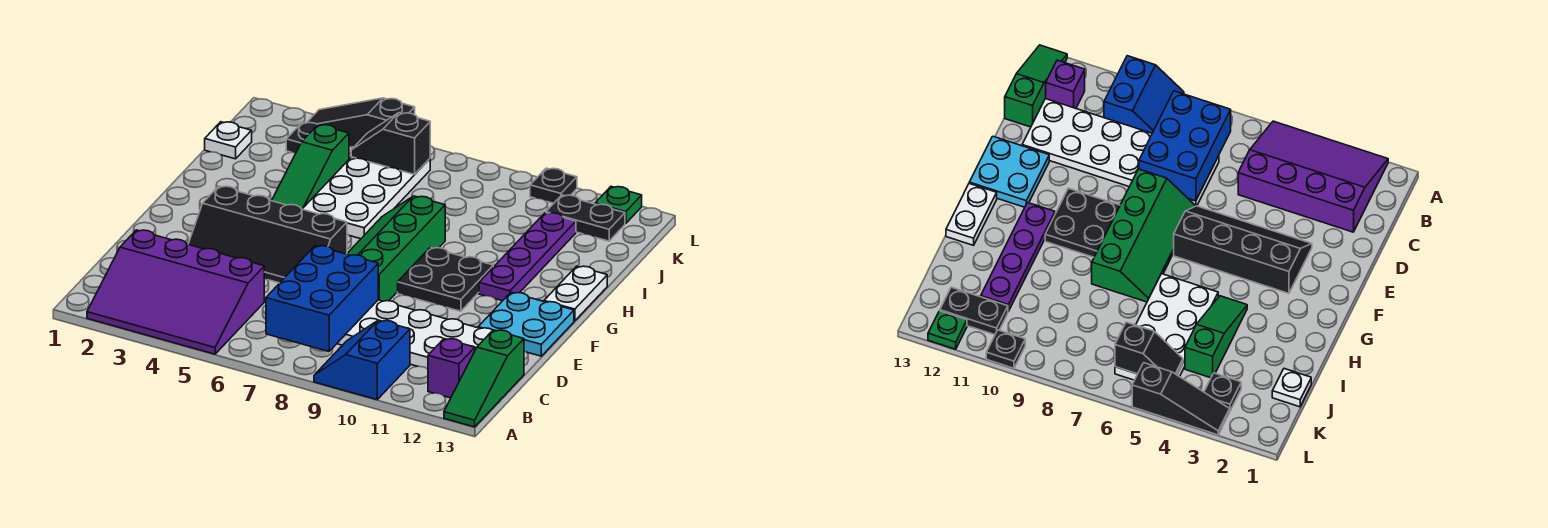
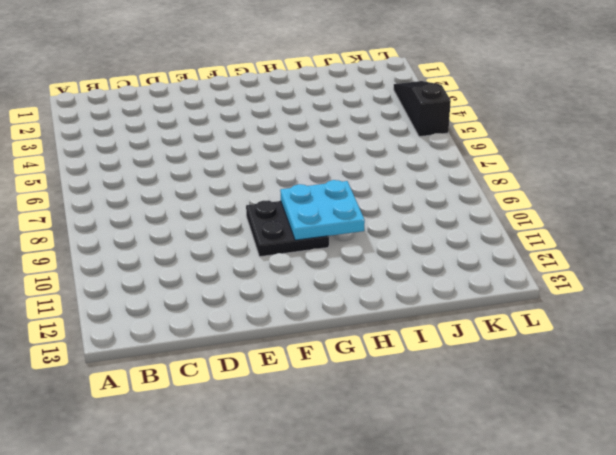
cyan 2x2 plate [280,180,365,240] -> cyan 2x2 plate moved to [478,293,574,356]
none -> purple 3x4 slope [87,230,264,354]
none -> blue 2x2 slope [314,320,410,400]
none -> green 1x3 slope [444,330,524,427]

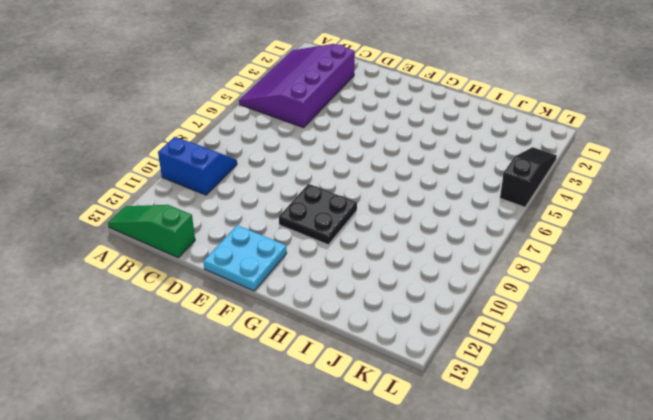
none -> purple 1x1 brick [428,339,475,398]
none -> white 2x6 plate [337,300,493,369]
none -> black 2x4 slope [188,186,347,283]

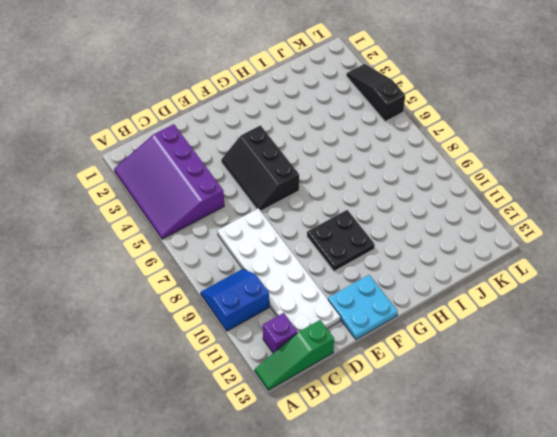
black 2x3 slope [221,125,299,211] -> black 2x4 slope [188,186,347,283]
none -> green 2x4 slope [347,196,445,301]
none -> purple 1x4 plate [479,213,576,301]
none -> white 1x2 plate [544,266,607,321]

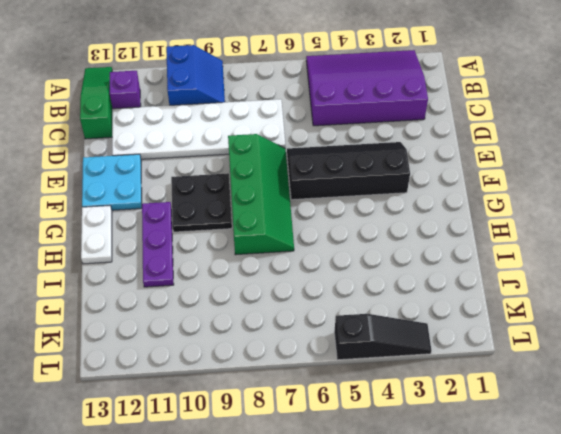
purple 1x3 plate [142,202,174,287] -> purple 1x4 plate [479,213,576,301]
none -> green 1x3 slope [272,125,349,209]
none -> white 2x4 plate [303,157,430,239]
none -> white 1x1 plate [205,122,252,159]

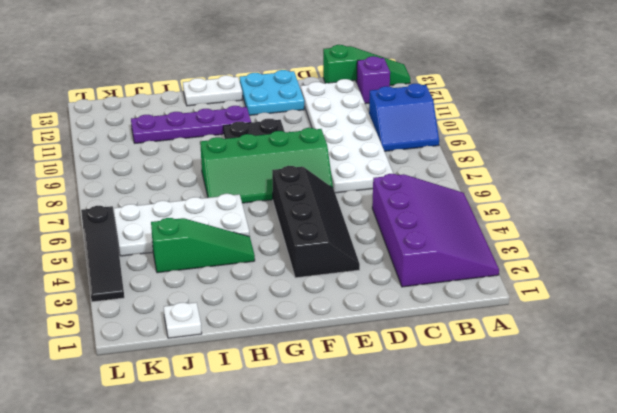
none -> black 1x1 plate [286,122,318,153]
none -> black 1x2 plate [546,195,625,241]
none -> black 1x1 plate [530,168,577,203]

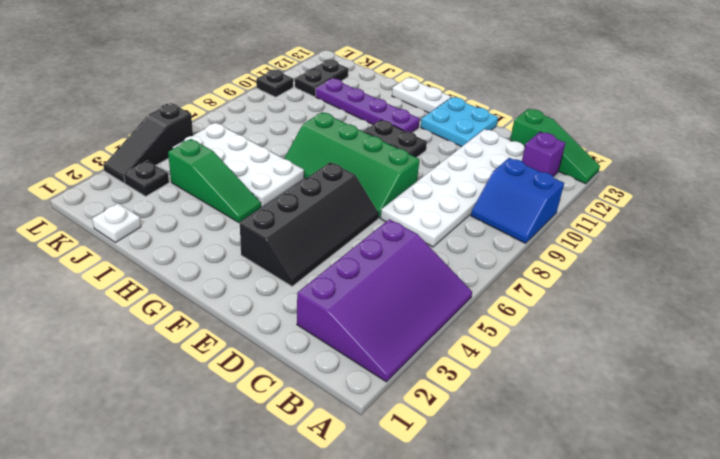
none -> green 1x1 plate [595,186,642,224]
none -> blue 2x3 brick [266,246,378,352]
none -> black 1x2 slope [351,113,430,174]

